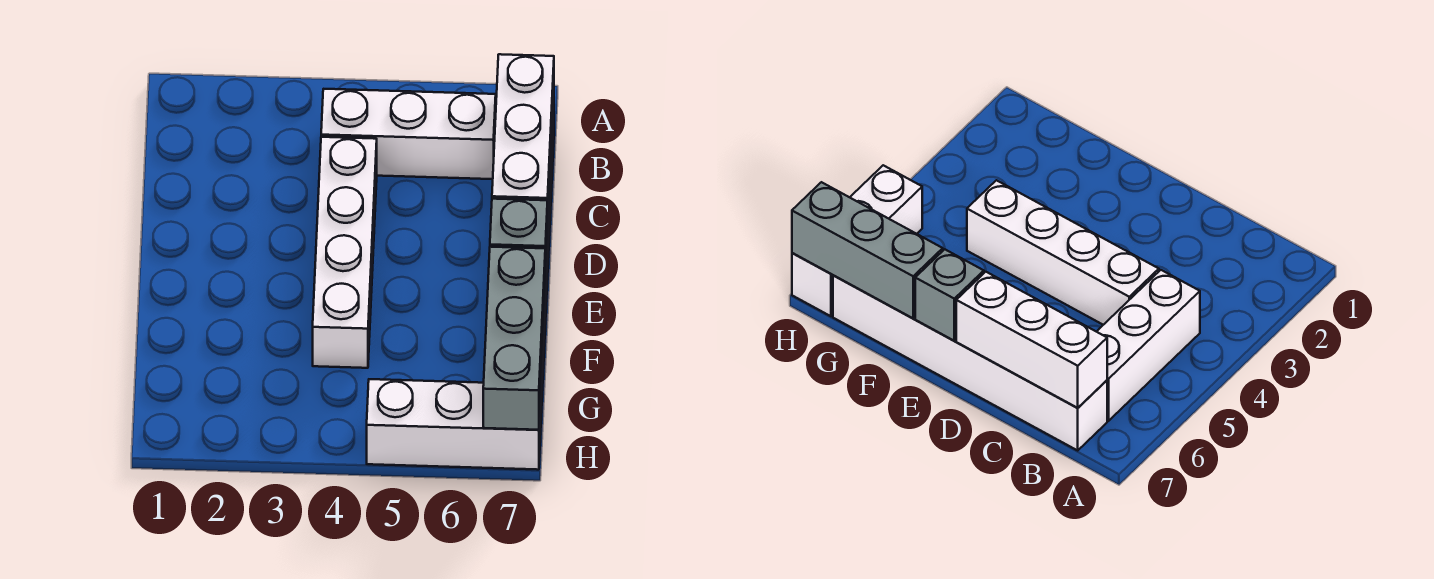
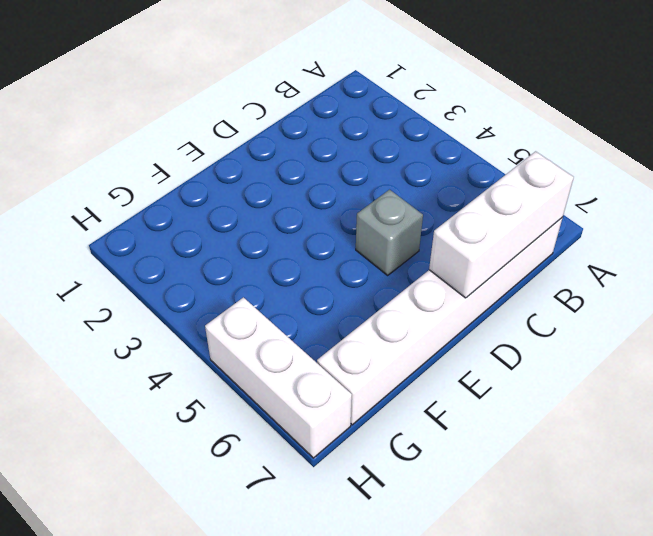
grey 1x1 brick [356,190,423,275] -> grey 1x1 brick moved to [490,199,548,284]
none -> white 1x3 brick [321,89,496,179]
none -> white 1x4 brick [313,137,377,368]

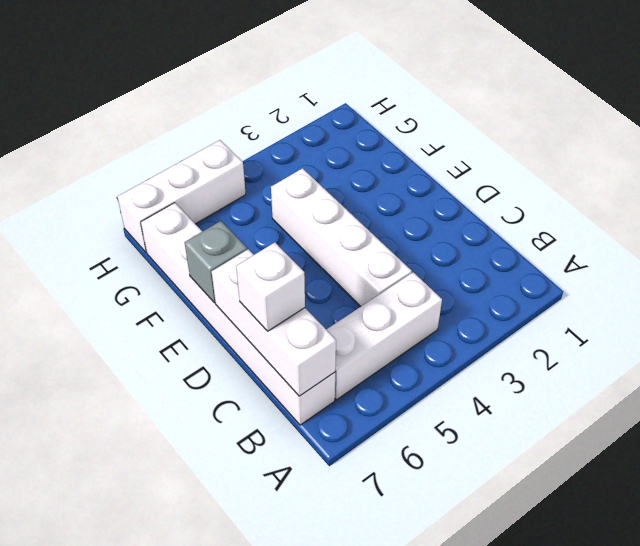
white 1x1 brick [236,242,305,331] -> none
none -> grey 1x3 brick [483,247,545,430]

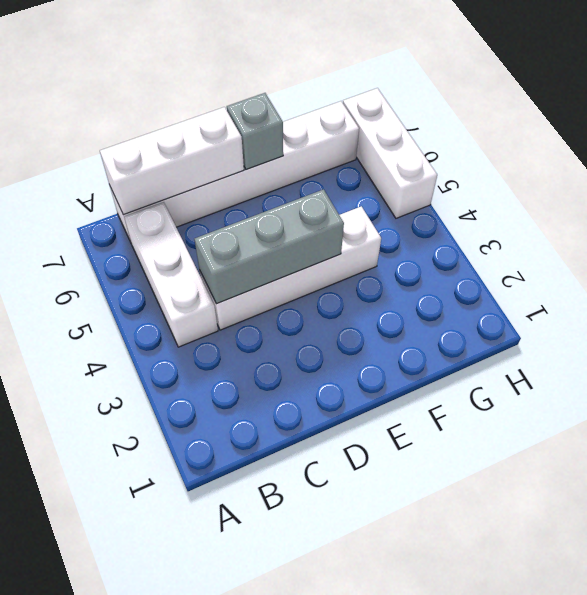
grey 1x3 brick [194,189,344,304] -> grey 1x3 brick moved to [483,247,545,430]

